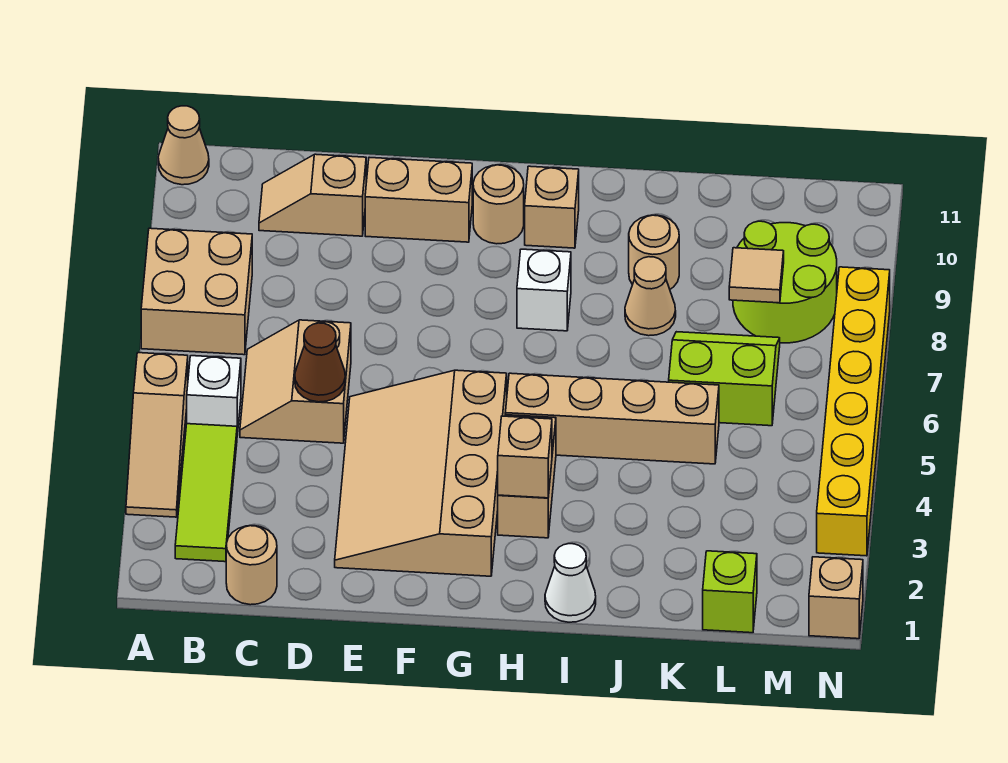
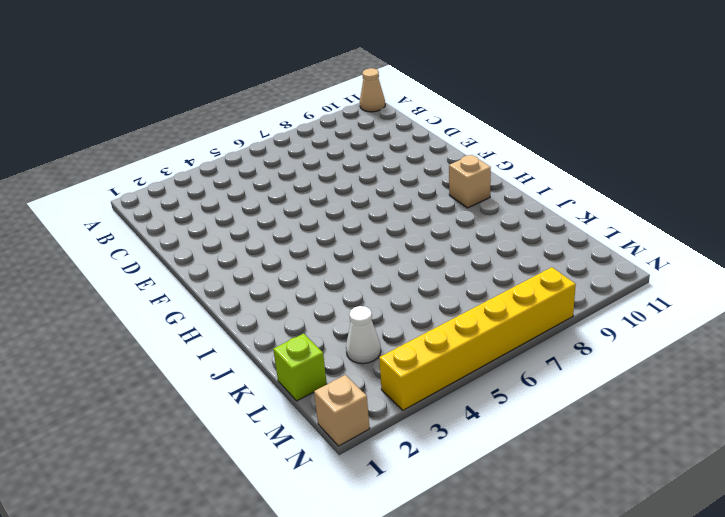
white 1x1 cone [346,306,381,364] -> white 1x1 cone moved to [545,544,596,622]
none -> tan 1x3 slope [126,353,188,517]
none -> tan 2x2 brick [141,228,252,355]
none -> lime 1x3 tile [175,424,237,562]

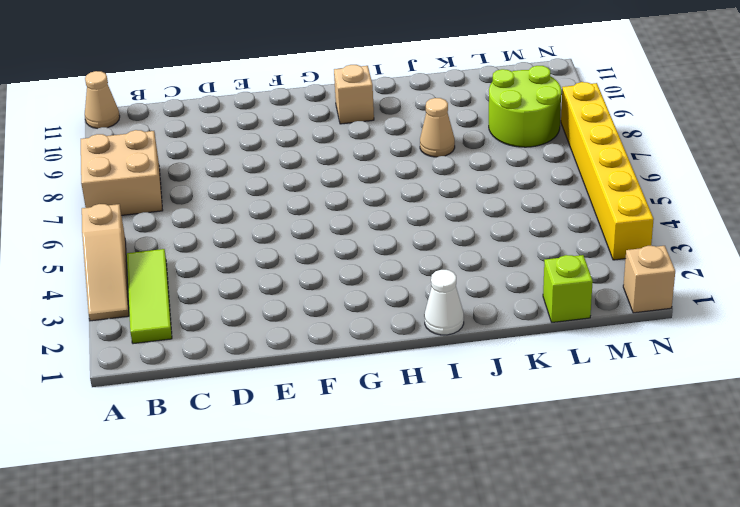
none -> white 1x1 brick [187,356,241,435]
none -> tan 1x1 round brick [226,526,277,605]
none -> tan 2x2 slope [240,320,351,443]

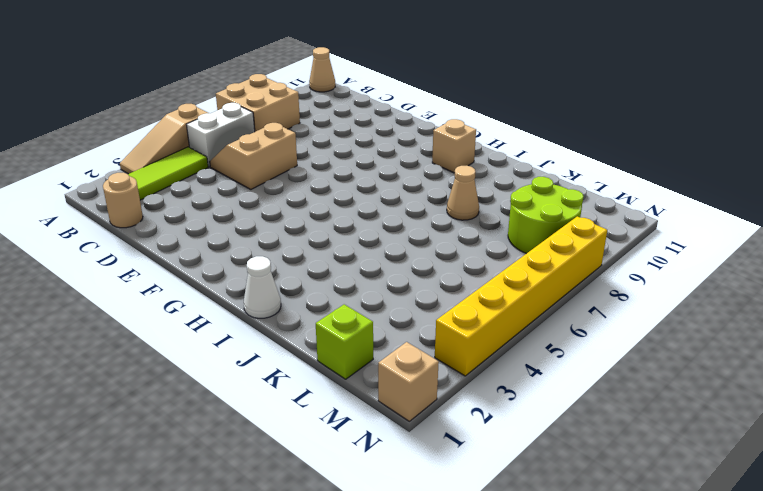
white 1x2 brick [186,103,255,167] -> white 1x1 brick [187,356,241,435]
none -> tan 1x2 slope [259,154,366,236]
none -> tan 3x4 slope [335,370,507,576]
none -> tan 1x2 brick [365,157,472,242]

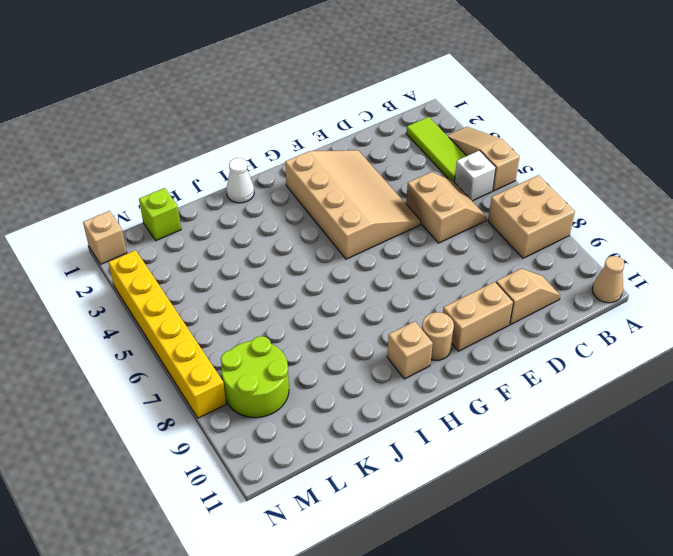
none -> tan 1x1 round brick [226,526,277,605]
none -> tan 1x2 brick [498,415,556,538]
none -> tan 1x4 brick [505,373,719,464]

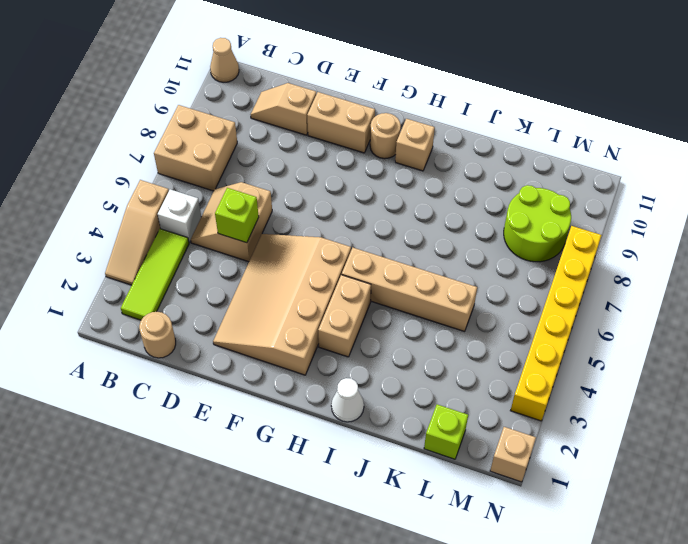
lime 1x1 brick [215,188,259,243] -> brown 1x1 cone [295,323,345,402]
none -> white 1x1 brick [517,249,571,331]
none -> tan 1x1 cone [625,257,676,336]
none -> tan 1x1 round brick [629,215,679,289]

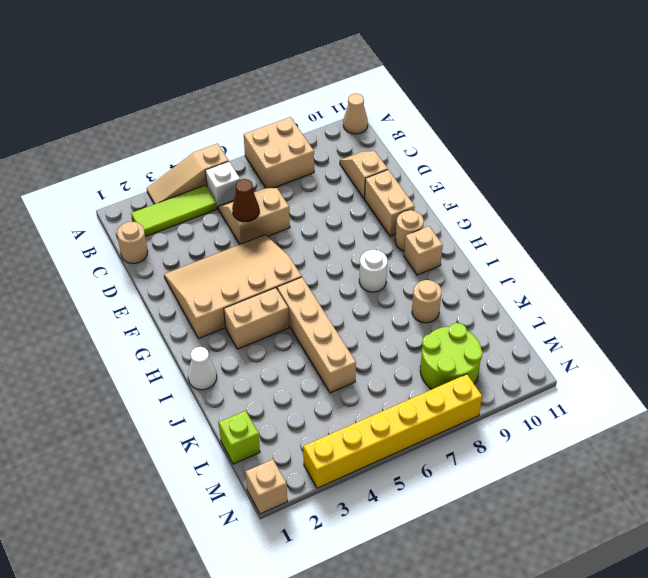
white 1x1 round brick [359,250,387,292] -> white 1x1 brick [517,249,571,331]
none -> tan 1x1 cone [625,257,676,336]
none -> lime 2x2 slope [669,332,780,426]
none -> tan 1x1 brick [498,416,552,498]

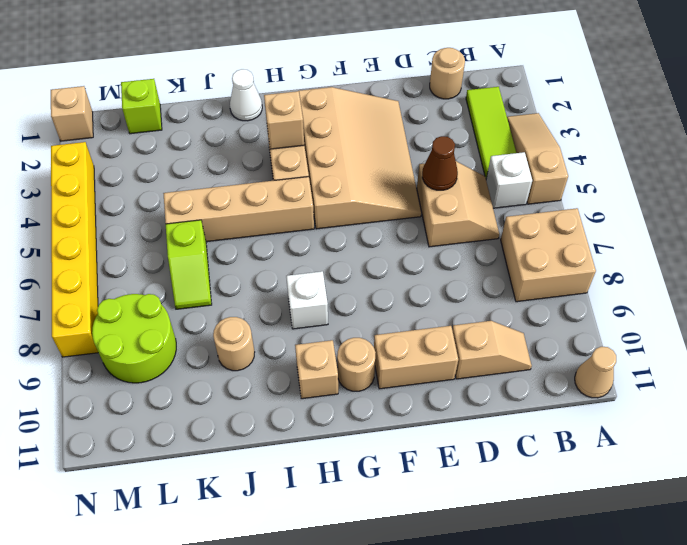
lime 1x2 slope [166,220,212,309] -> lime 2x2 slope [669,332,780,426]
none -> tan 1x1 cone [625,257,676,336]
none -> tan 1x1 tile [729,248,784,303]

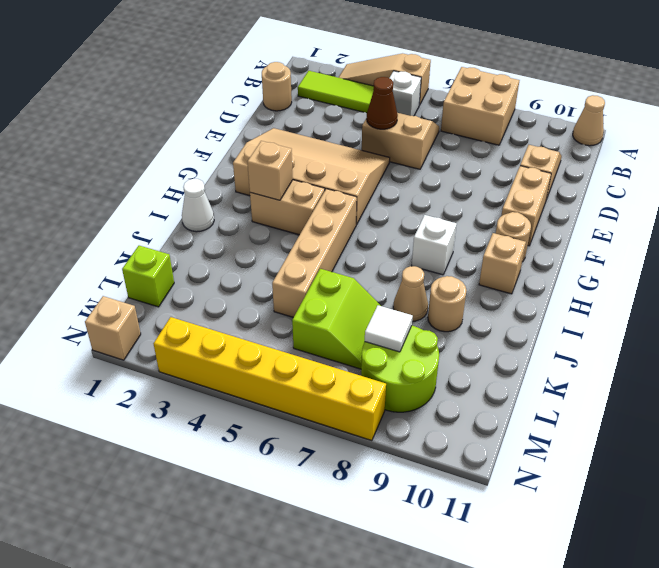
white 1x1 tile [365,305,413,352] -> tan 1x1 tile [729,248,784,303]

